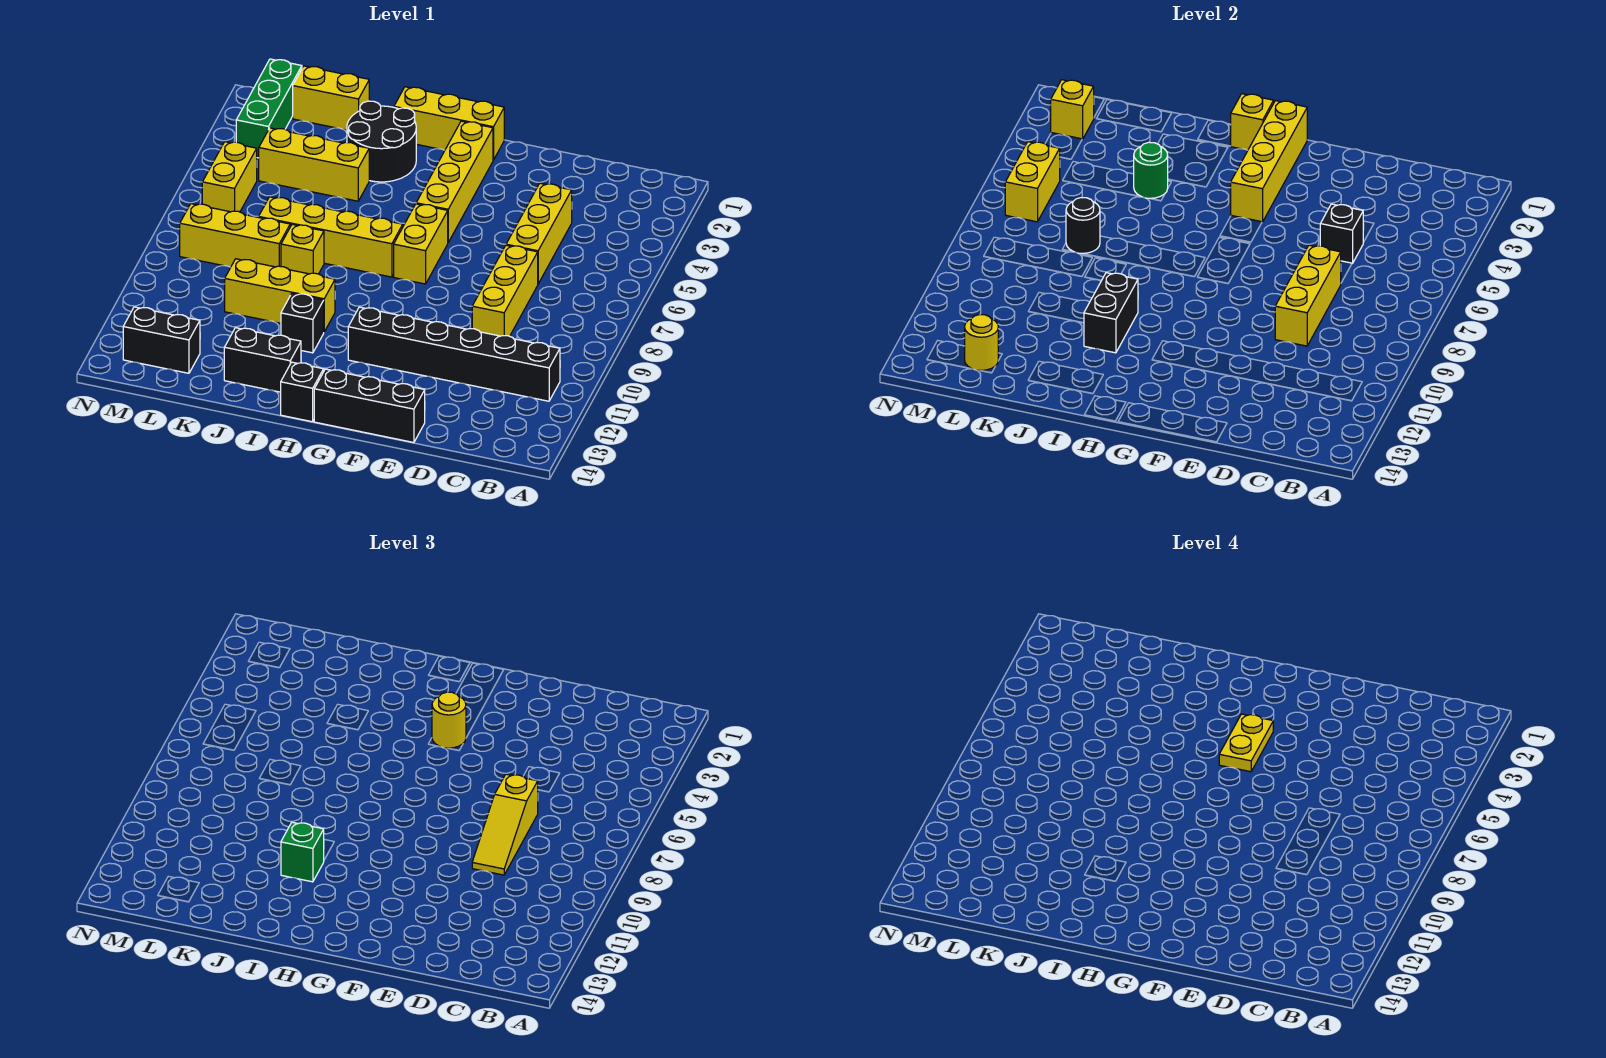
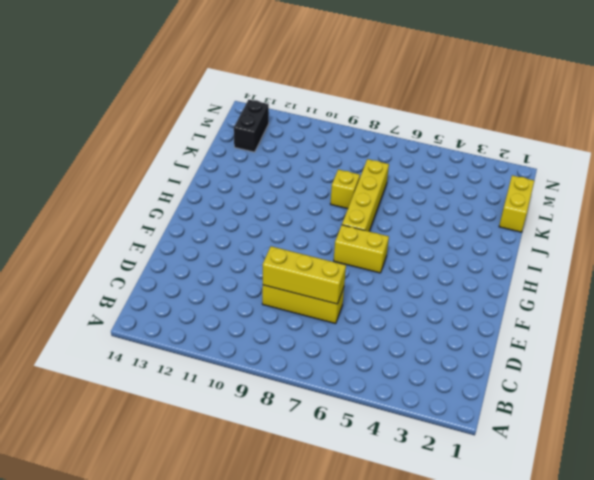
none -> black 1x6 brick [348,307,560,401]
none -> yellow 1x3 brick [506,183,572,284]
none -> black 1x3 brick [314,369,425,443]
none -> yellow 1x3 brick [394,87,504,160]

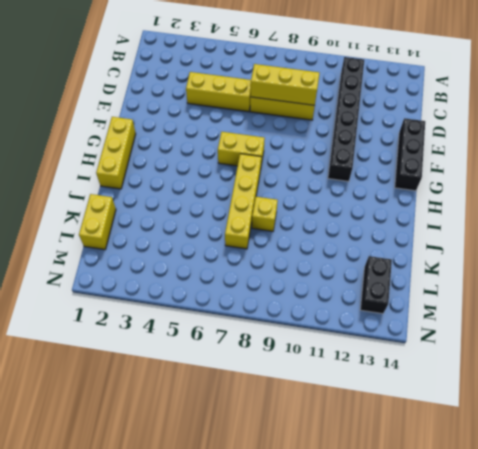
none -> yellow 1x4 brick [416,121,493,242]
none -> black 1x1 brick [281,362,324,422]
none -> black 2x2 round brick [347,101,416,182]
none -> yellow 1x3 brick [225,259,335,332]

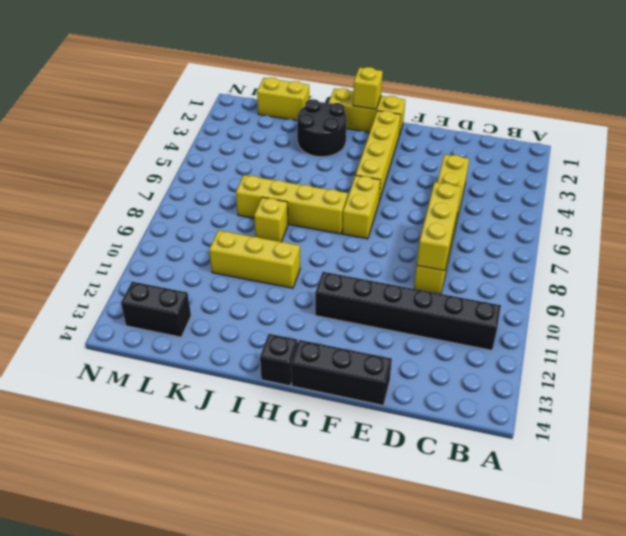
none -> black 1x1 brick [281,293,324,353]
none -> black 1x2 brick [224,328,301,392]
none -> yellow 1x3 brick [259,128,369,201]
none -> yellow 1x3 brick [180,204,290,267]

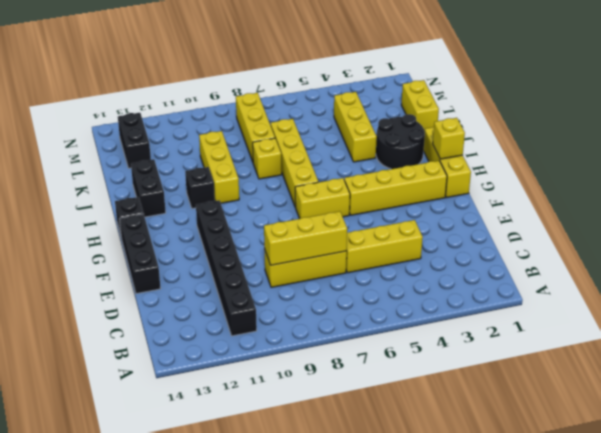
none -> green 1x3 brick [236,59,302,158]
none -> yellow 1x2 brick [202,142,257,212]
none -> black 1x1 brick [1320,204,1363,263]
none -> yellow 1x4 brick [1231,101,1307,222]

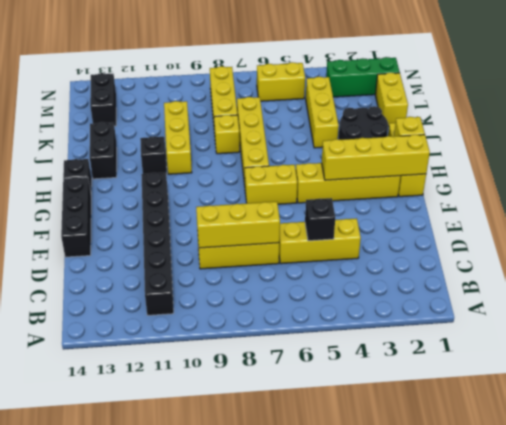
none -> black 1x2 brick [1084,273,1138,353]
none -> green 1x1 round brick [1134,142,1168,199]
none -> black 1x1 round brick [1066,198,1100,254]
none -> yellow 1x1 round brick [965,315,998,371]

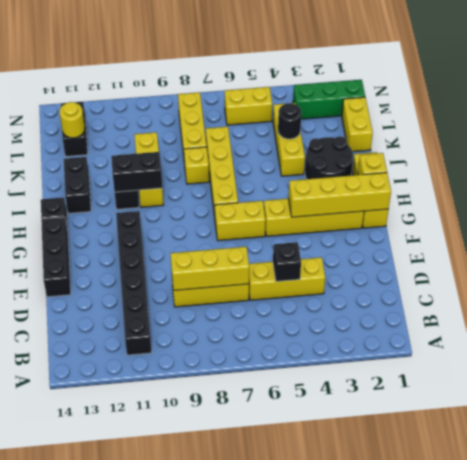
black 1x1 round brick [278,103,301,139] -> black 1x1 round brick moved to [1066,198,1100,254]
none -> green 1x1 round brick [1134,142,1168,199]
none -> yellow 1x1 brick [1051,80,1094,139]
none -> yellow 1x2 brick [1005,142,1060,222]
none -> yellow 1x3 slope [472,774,538,875]

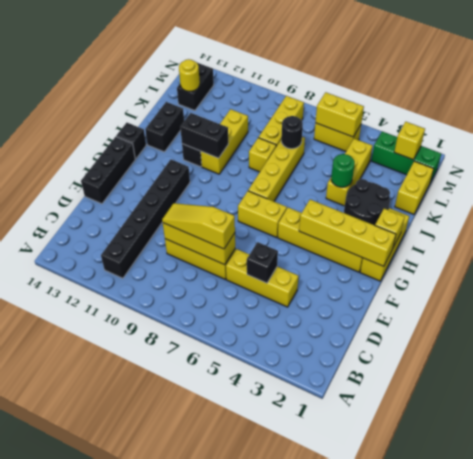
none -> yellow 1x1 round brick [432,692,466,748]
none -> green 1x1 brick [281,822,324,882]
none -> yellow 1x2 plate [1219,714,1273,772]

